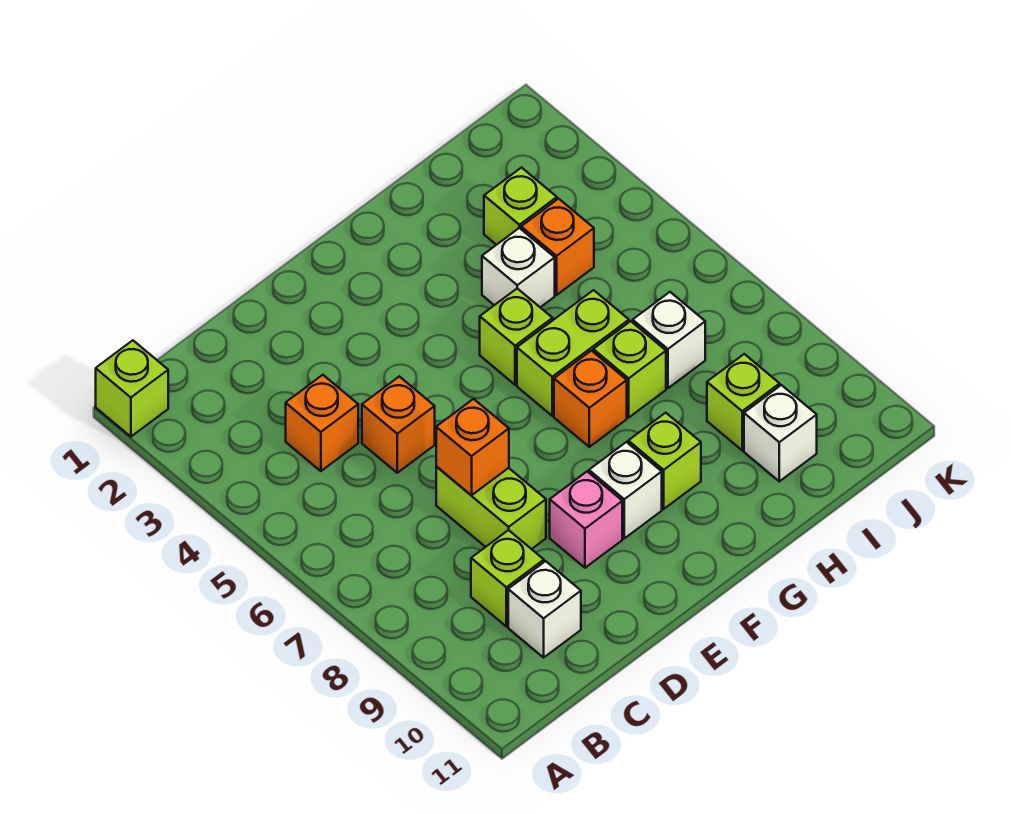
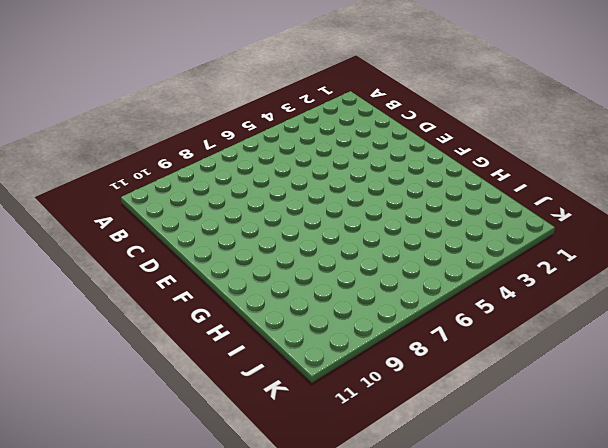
none -> lime 1x1 brick [96,340,168,437]
none -> orange 1x1 brick [286,375,358,471]
none -> lime 1x1 brick [471,530,544,627]

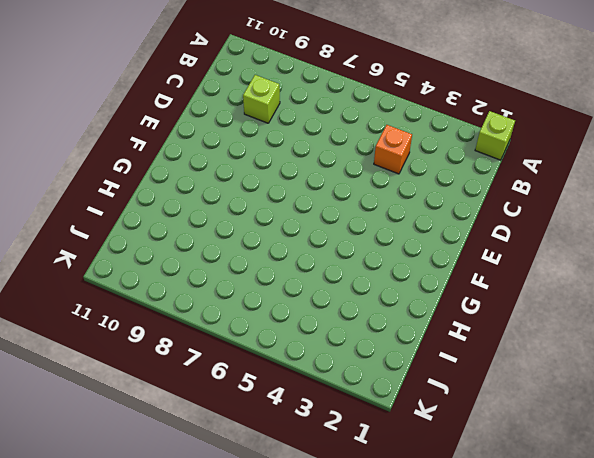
none -> white 1x1 brick [508,561,581,658]
none -> orange 1x1 brick [362,376,435,473]
none -> lime 1x2 brick [436,467,546,549]

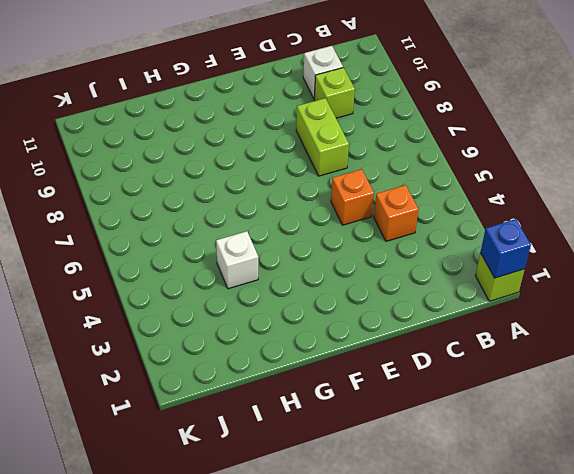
blue 1x1 brick [480,219,531,278] -> none
none -> pink 1x1 brick [550,472,622,568]
none -> white 1x1 brick [589,442,662,538]
none -> lime 1x1 brick [480,288,553,385]

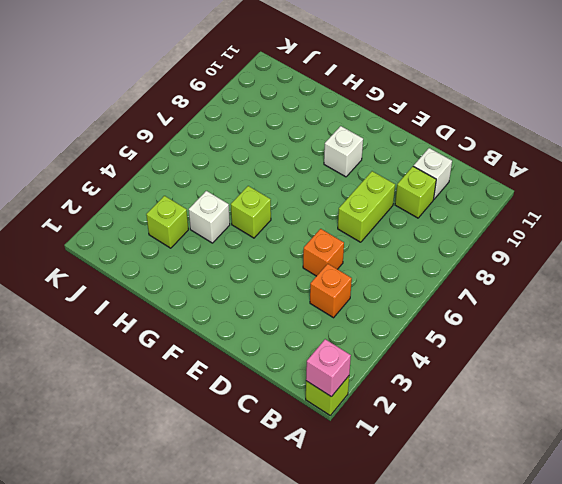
pink 1x1 brick [306,339,351,396] -> pink 1x1 brick moved to [550,472,622,568]
none -> lime 1x2 brick [517,290,629,416]
none -> orange 1x1 brick [554,351,627,447]
none -> lime 1x1 brick [628,413,701,509]

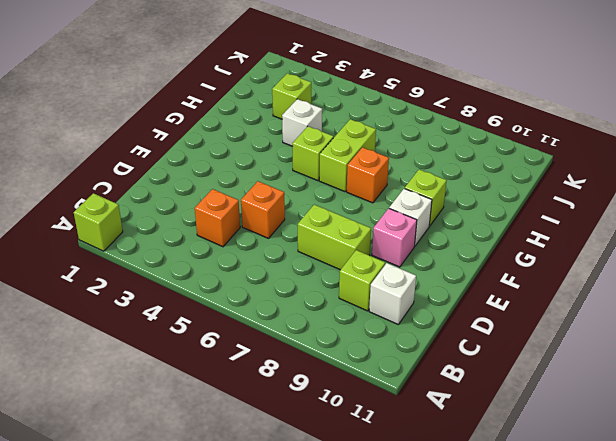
none -> lime 1x1 brick [593,321,666,417]
none -> orange 1x1 brick [521,199,594,295]
none -> white 1x1 brick [633,292,705,388]

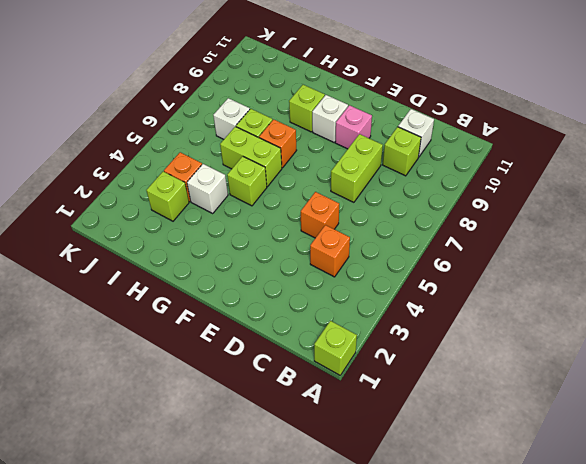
none -> lime 1x1 brick [707,354,780,450]
none -> white 1x1 brick [744,385,817,481]
none -> orange 1x1 brick [436,399,509,495]

